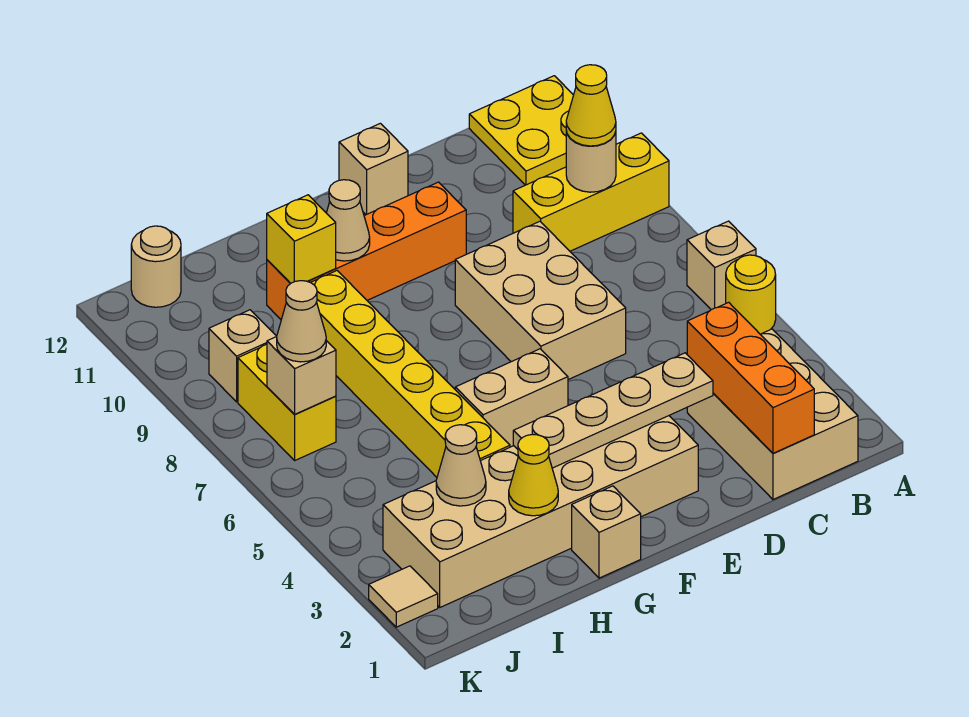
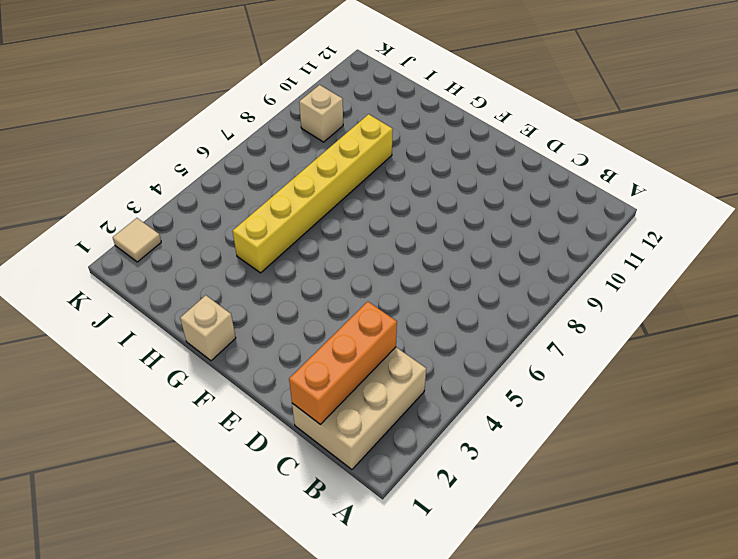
none -> yellow 1x1 round brick [726,255,776,334]
none -> tan 1x1 brick [687,221,756,310]
none -> yellow 1x3 brick [513,133,669,251]

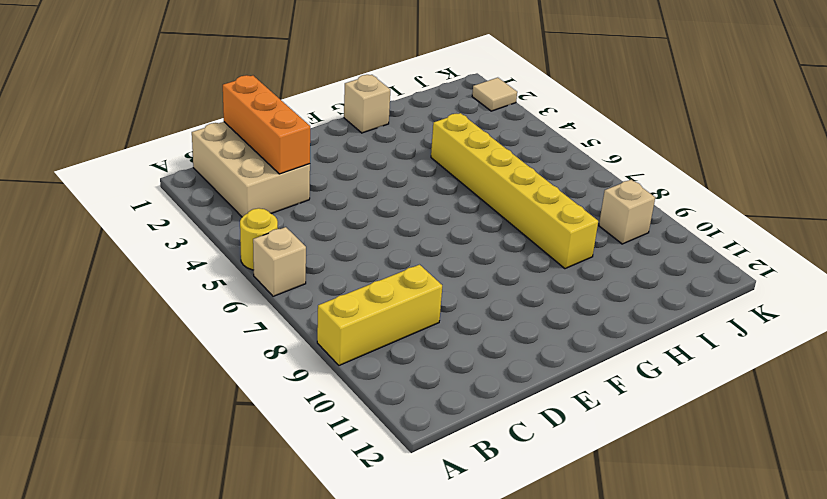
none -> yellow 2x2 plate [469,76,573,185]
none -> tan 2x3 brick [455,221,626,380]
none -> tan 2x6 brick [383,416,698,607]

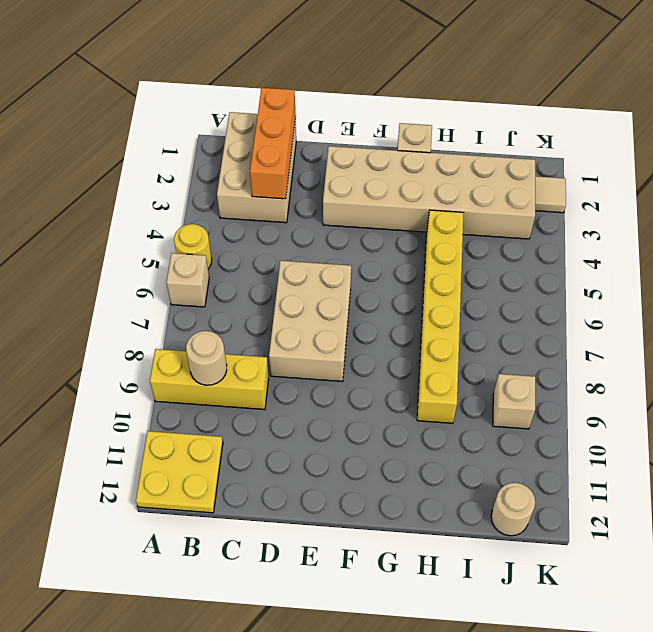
none -> orange 1x4 brick [267,182,466,319]
none -> tan 1x1 brick [339,123,408,215]
none -> tan 1x2 brick [455,349,568,447]

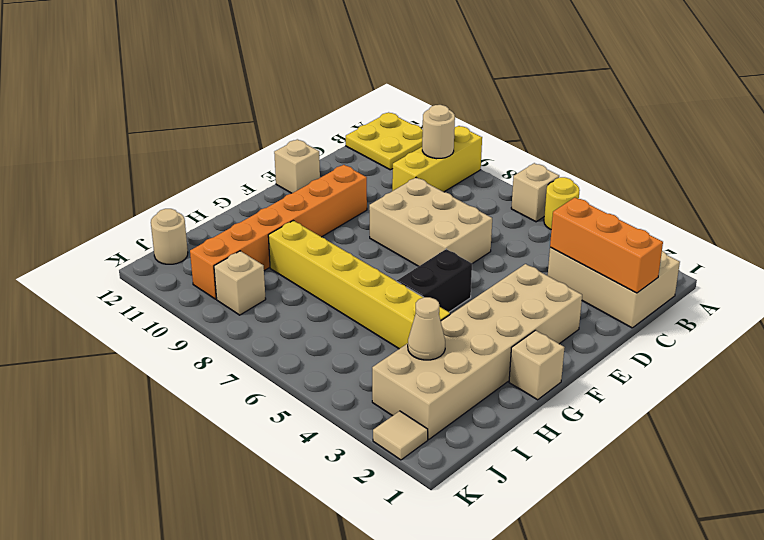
orange 1x6 brick [190,165,367,299] -> orange 1x4 brick [267,182,466,319]
black 1x2 brick [397,249,472,312] -> tan 1x2 brick [455,349,568,447]
none -> yellow 1x2 brick [238,344,336,460]
none -> tan 1x4 plate [513,353,713,468]
none -> tan 1x1 cone [327,180,370,261]

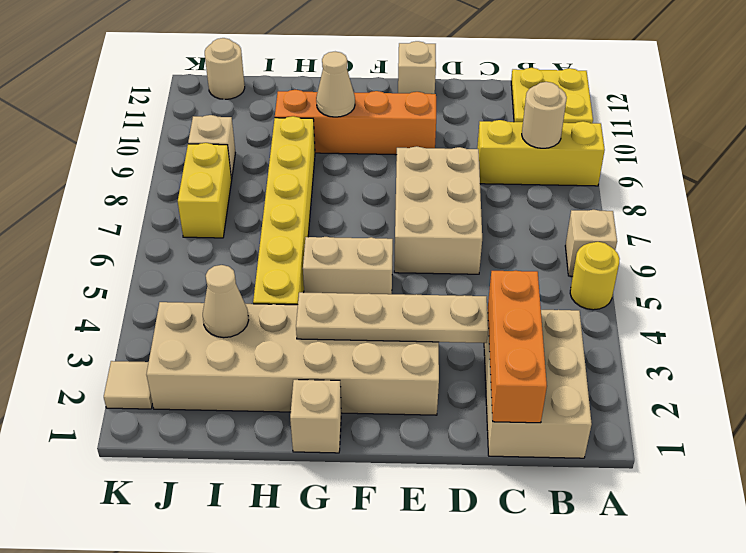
none -> yellow 1x1 cone [509,434,558,516]
none -> yellow 1x1 brick [267,195,336,283]
none -> tan 1x1 brick [267,337,336,414]

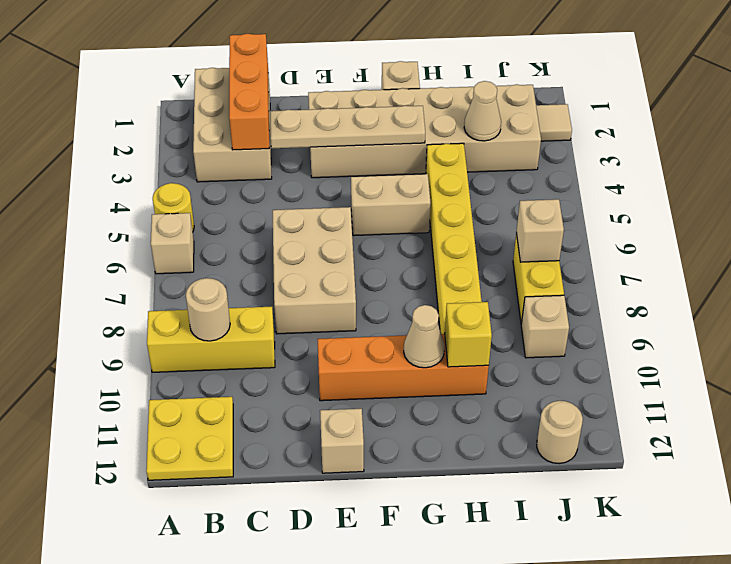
none -> yellow 1x1 cone [509,434,558,516]
none -> yellow 1x1 cone [566,65,616,146]
none -> tan 1x1 cone [277,281,326,362]

